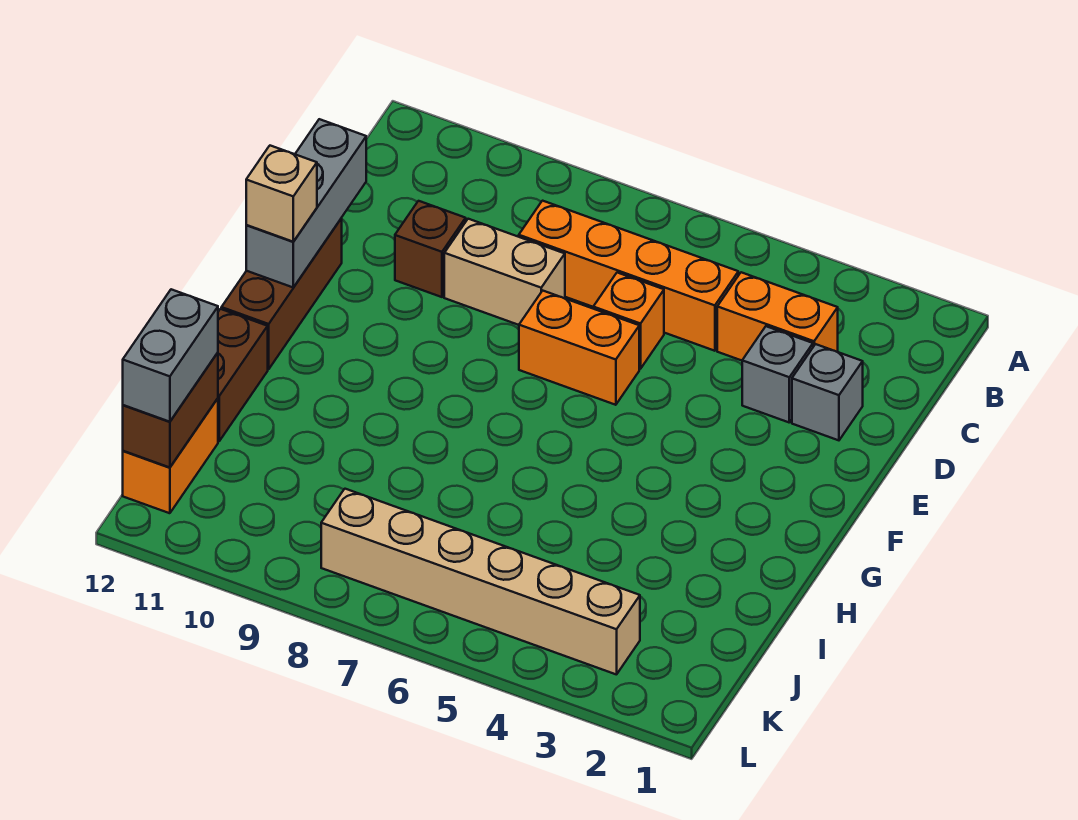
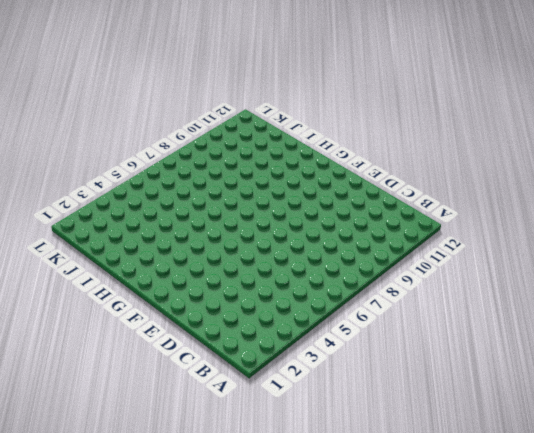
none -> orange 1x2 brick [717,272,838,361]
none -> orange 1x4 brick [519,201,738,351]
none -> grey 1x1 brick [792,344,863,440]

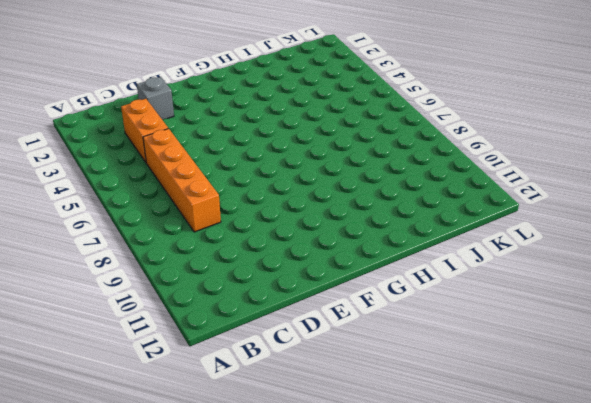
none -> grey 1x1 brick [742,326,813,422]
none -> orange 1x1 brick [593,273,664,369]
none -> tan 1x2 brick [444,219,565,325]

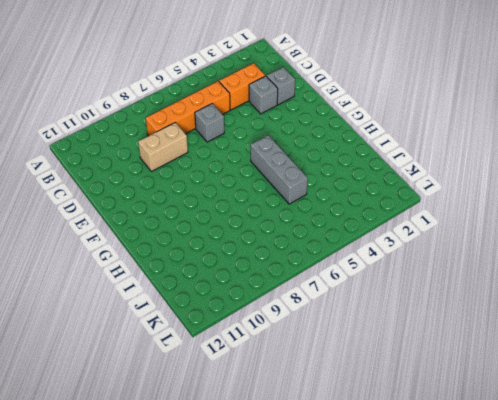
grey 1x1 brick [195,104,224,142] -> orange 1x1 brick [593,273,664,369]
grey 1x3 brick [251,135,308,204] -> grey 1x3 brick moved to [246,119,366,287]
none -> brown 1x1 brick [395,201,466,297]
none -> orange 1x2 brick [519,291,639,405]
none -> brown 1x3 brick [221,218,342,369]

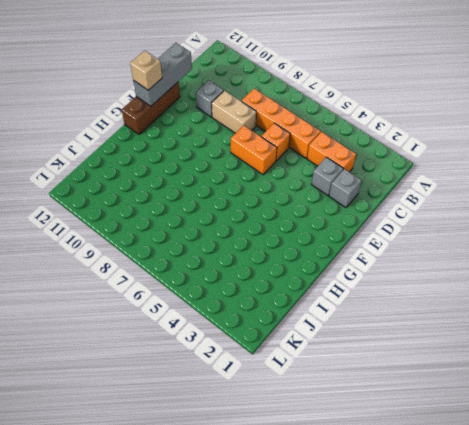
grey 1x1 brick [196,80,224,117] -> brown 1x1 brick [395,201,466,297]
none -> brown 1x2 brick [218,309,268,441]
none -> orange 1x2 brick [123,398,218,513]
none -> tan 1x6 brick [321,489,640,675]

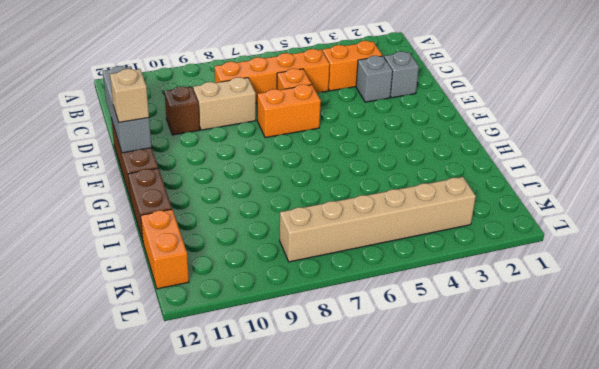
none -> brown 1x2 brick [123,353,218,468]
none -> grey 1x2 brick [123,289,218,422]

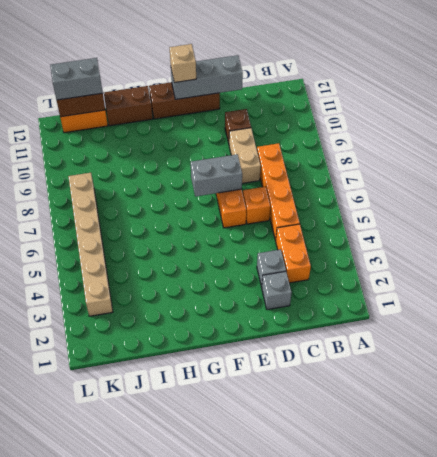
grey 1x2 brick [191,154,242,197] -> none

